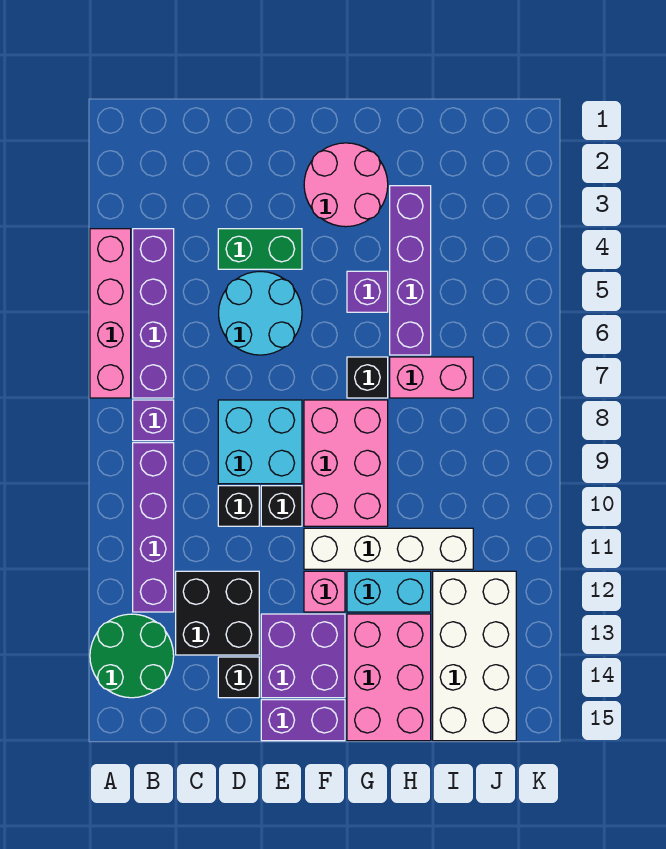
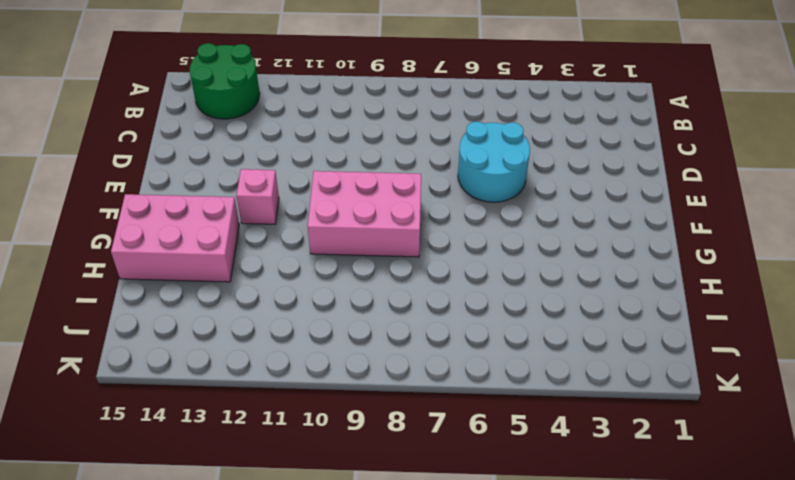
none -> pink 1x4 brick [90,229,131,398]
none -> purple 1x4 brick [133,229,174,398]
none -> purple 1x1 brick [133,400,174,441]

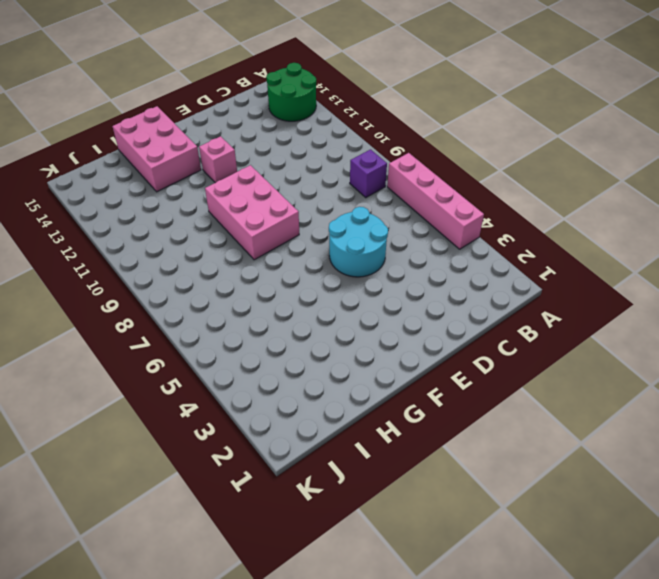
none -> purple 1x4 brick [133,229,174,398]
none -> purple 1x4 brick [133,443,174,612]
none -> black 2x2 brick [176,571,259,655]

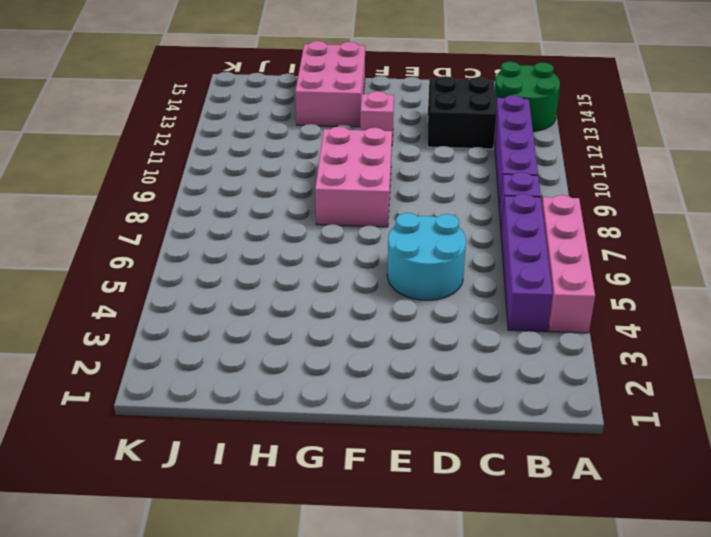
none -> green 1x2 brick [218,229,302,269]
none -> cyan 2x2 brick [218,400,302,484]
none -> black 1x1 brick [218,486,259,526]

